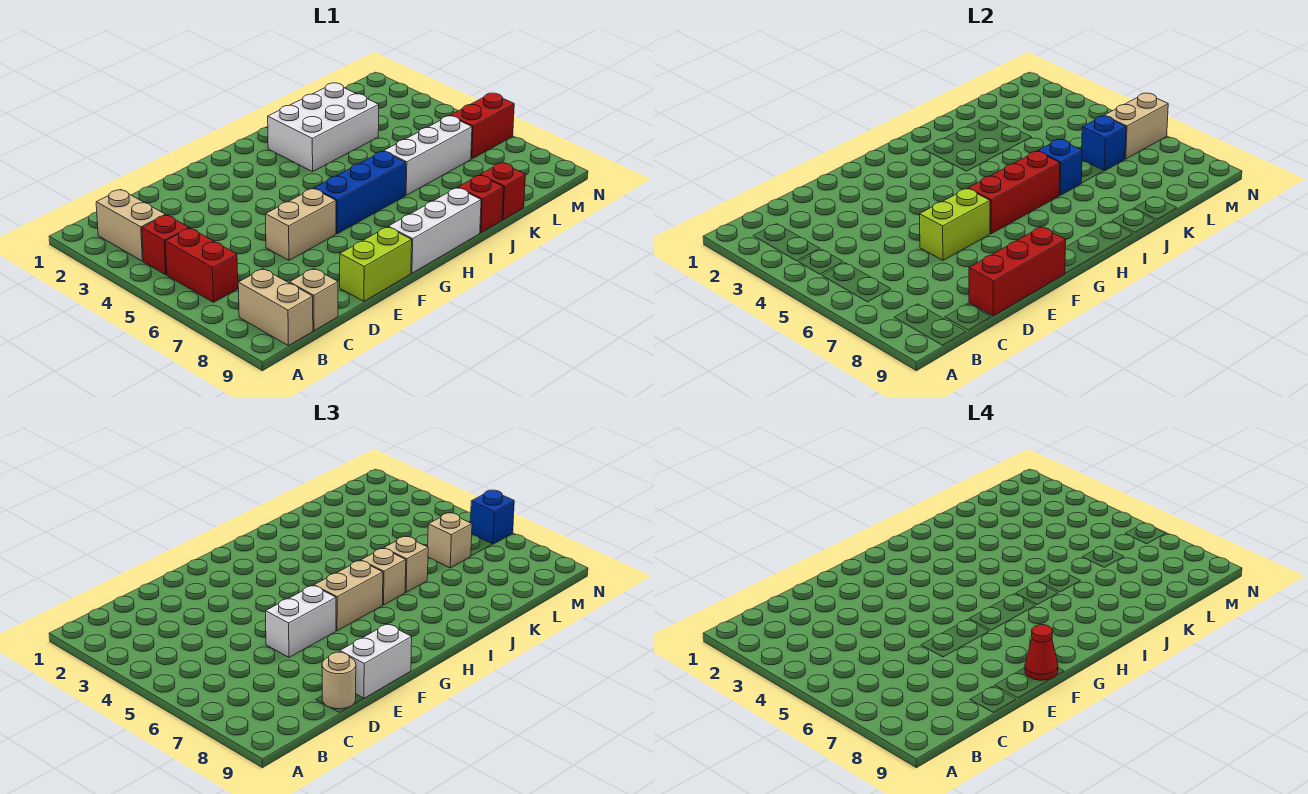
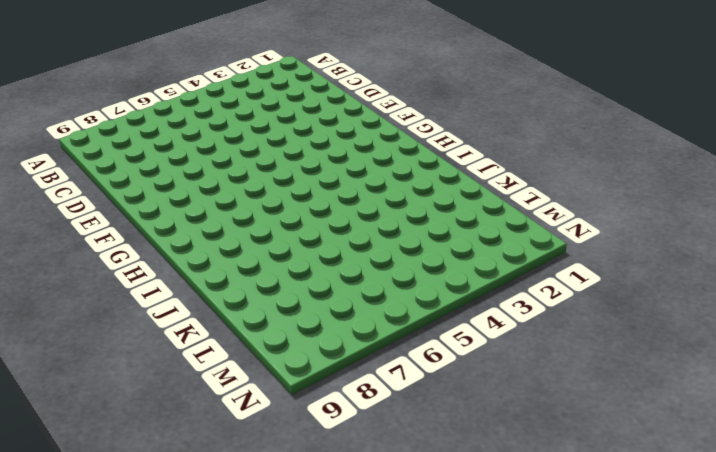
none -> tan 1x2 brick [96,190,165,261]
none -> red 1x1 brick [142,215,189,275]
none -> red 1x2 brick [165,228,238,302]

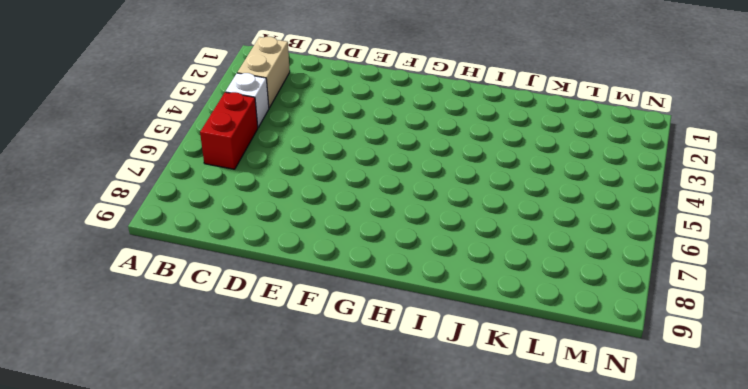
white 1x1 brick [225,73,269,127] -> red 1x1 brick [142,215,189,275]
none -> tan 1x2 brick [238,269,313,346]
none -> tan 1x1 brick [290,268,338,331]
none -> tan 1x2 brick [265,189,336,260]

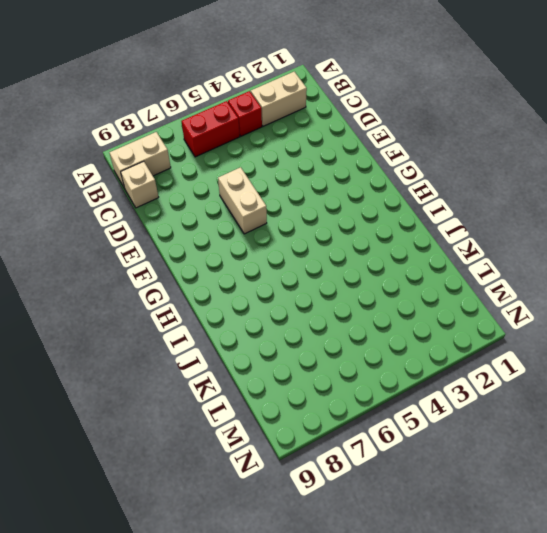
none -> lime 1x2 brick [340,227,412,301]
none -> blue 1x3 brick [314,151,406,234]
none -> white 1x3 brick [388,188,481,273]

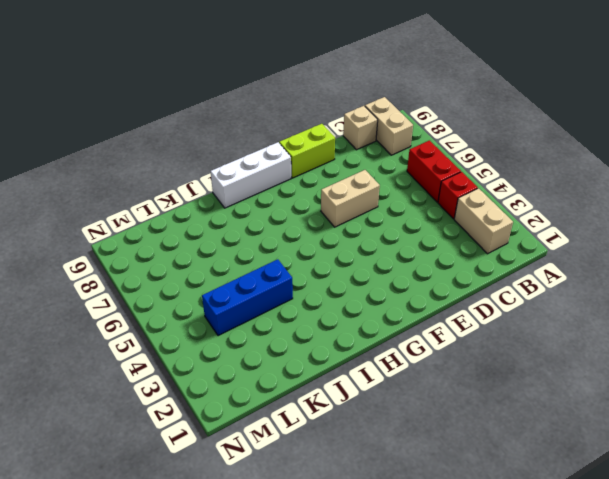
blue 1x3 brick [202,259,293,336] -> blue 1x3 brick moved to [314,151,406,234]
none -> white 2x3 brick [268,83,379,172]
none -> white 1x3 brick [384,116,472,195]
none -> red 1x1 brick [458,175,504,233]

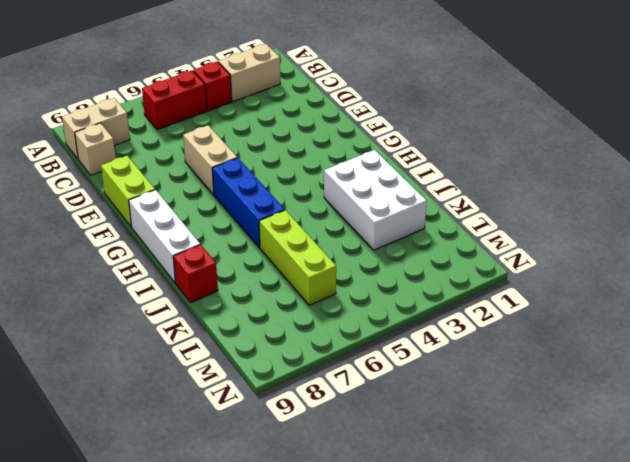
lime 1x3 brick [259,210,336,305] -> white 1x3 brick [384,116,472,195]
none -> red 1x1 brick [480,163,526,220]
none -> red 1x2 brick [450,93,514,159]
none -> red 1x3 brick [969,227,1066,316]

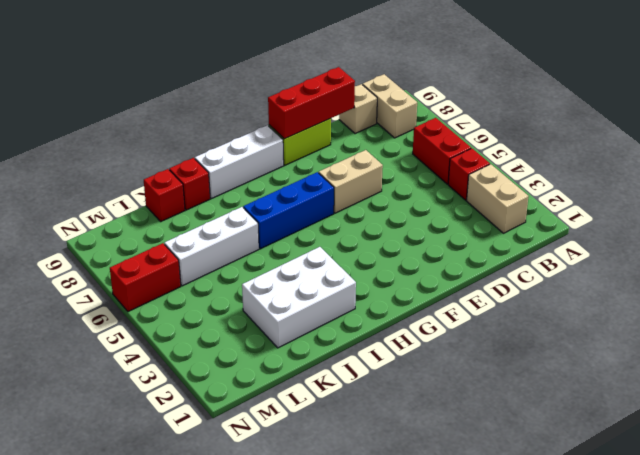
none -> lime 1x2 brick [919,189,990,260]
none -> red 1x3 brick [968,151,1060,234]
none -> blue 1x1 brick [1038,139,1082,195]

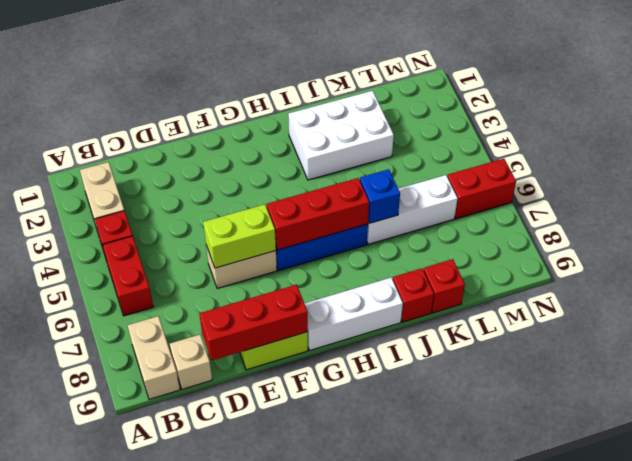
none -> blue 1x1 brick [1082,116,1126,171]
none -> tan 1x2 brick [1104,93,1168,159]
none -> tan 1x1 round brick [322,652,356,709]

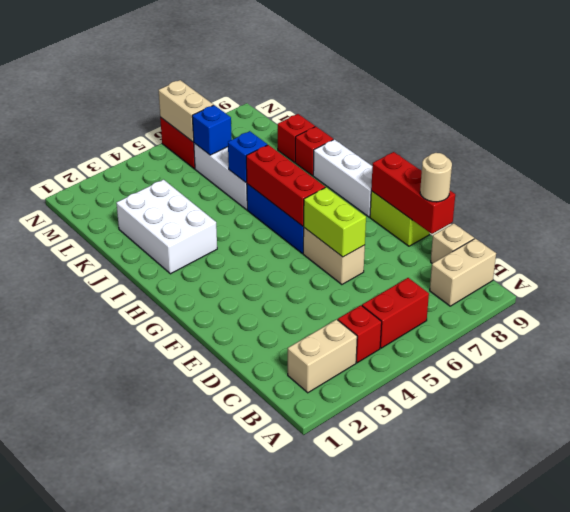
none -> white 1x2 brick [265,586,336,657]
none -> white 1x2 brick [340,624,412,698]
none -> tan 1x2 brick [314,561,383,631]

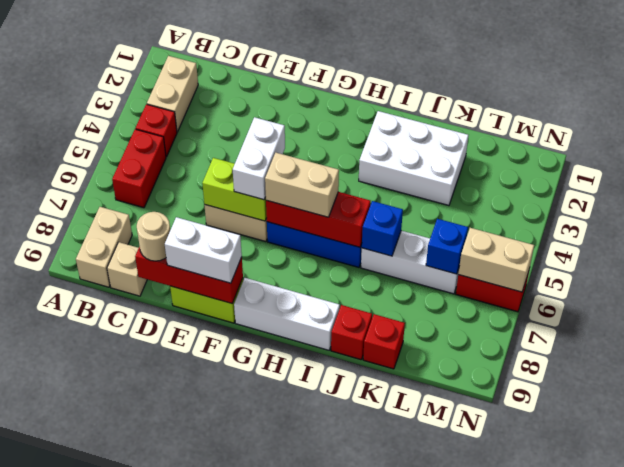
white 1x2 brick [233,117,285,200] -> white 1x2 brick turned to [265,586,336,657]
none -> tan 1x1 brick [361,548,406,605]
none -> tan 1x1 brick [384,536,428,592]
none -> tan 1x1 brick [428,513,472,568]

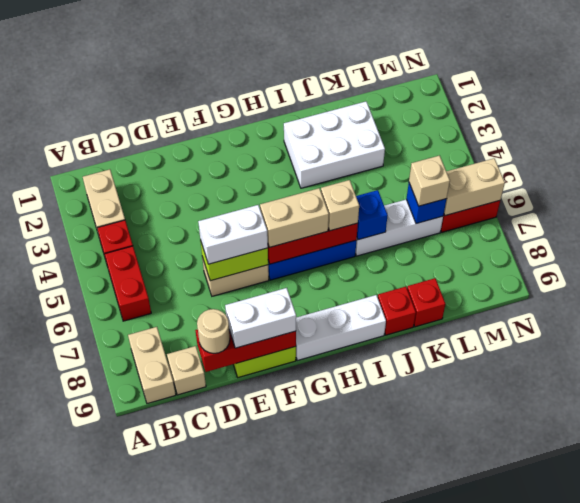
none -> tan 1x1 brick [384,536,428,592]
none -> blue 1x1 brick [471,490,514,544]
none -> red 1x1 cone [1025,625,1058,680]

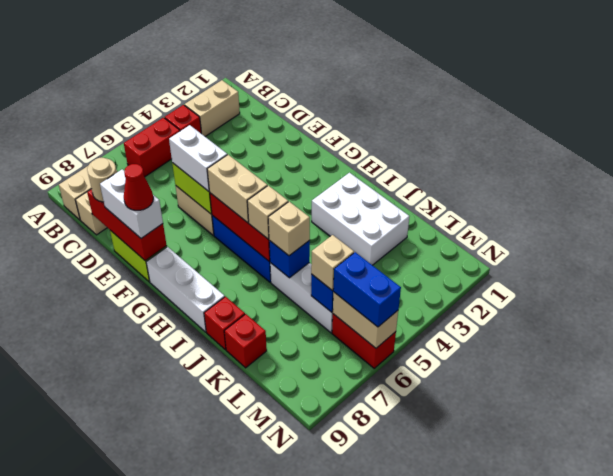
blue 1x2 brick [333,252,401,327] -> blue 1x1 brick [471,490,514,544]

